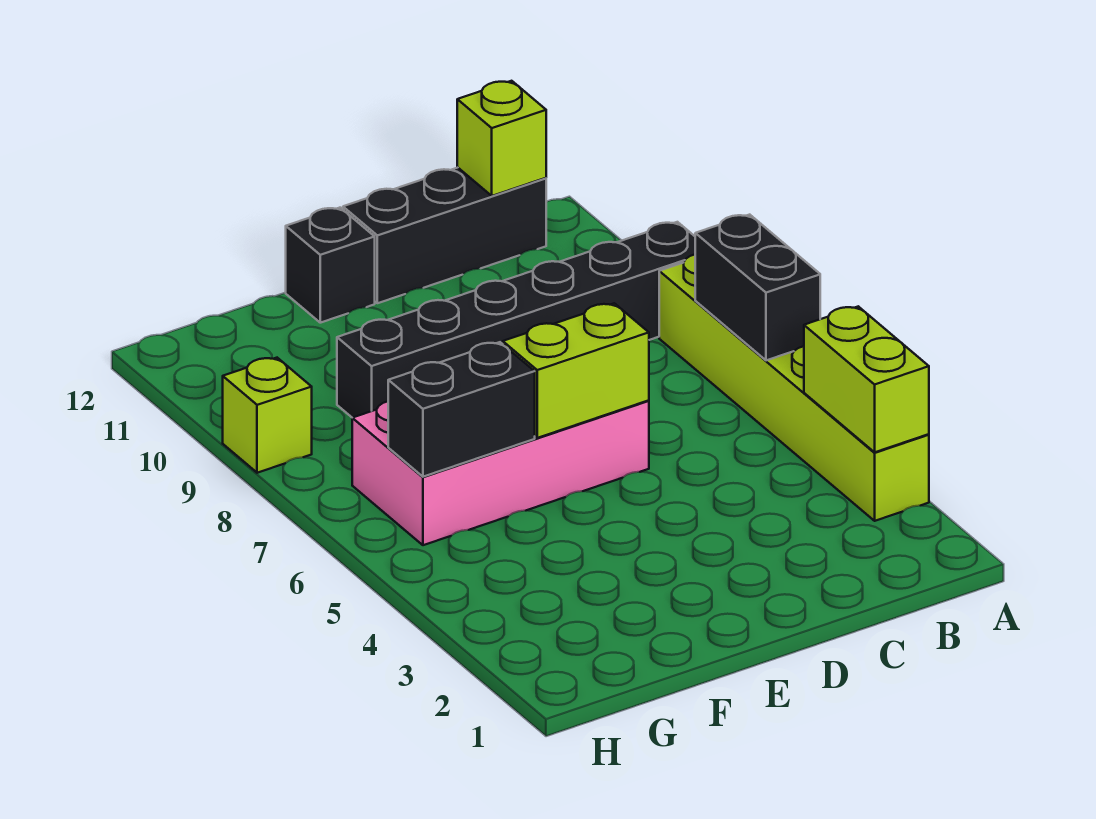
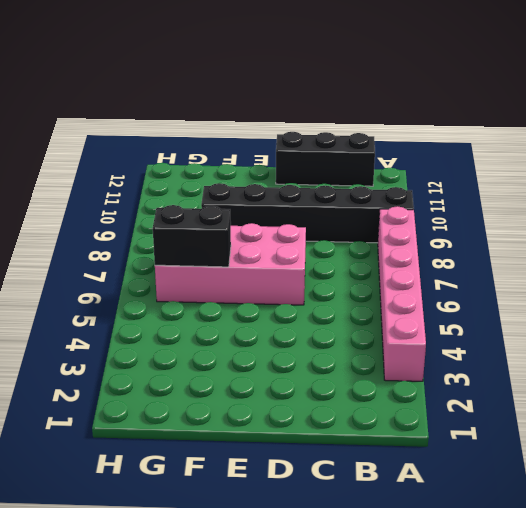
pink 1x6 brick [378,206,426,381] -> lime 1x6 brick [659,255,929,521]
none -> black 1x1 brick [286,208,375,323]
none -> lime 1x1 brick [223,358,312,473]

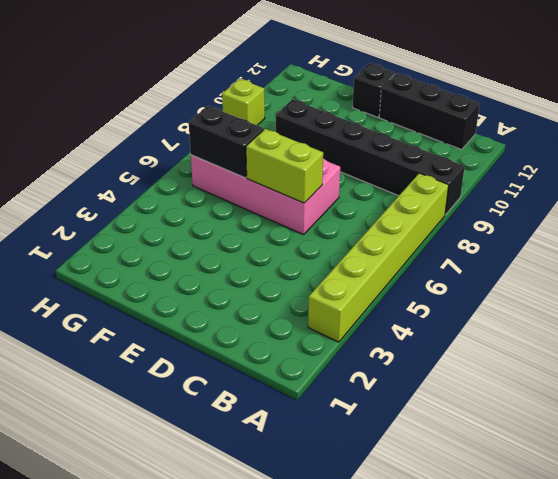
none -> lime 1x2 brick [804,306,929,452]
none -> black 1x2 brick [695,215,820,360]

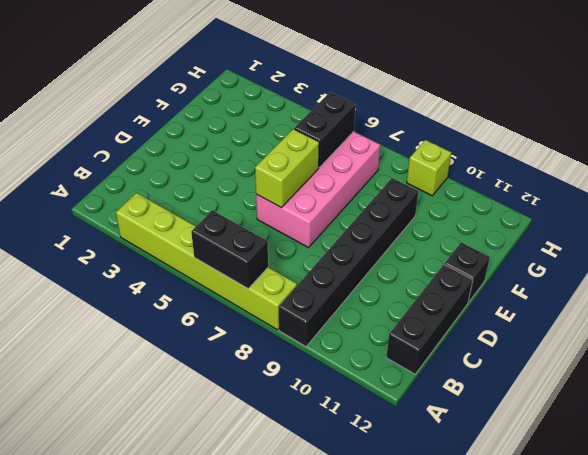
none -> lime 1x2 brick [804,306,929,452]
none -> lime 1x1 brick [457,81,546,196]

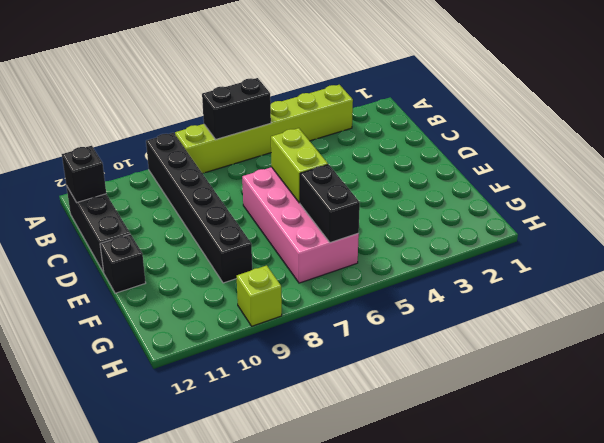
black 1x1 brick [62,146,106,203] -> lime 1x1 brick [457,81,546,196]
none -> lime 1x2 brick [804,306,929,452]

